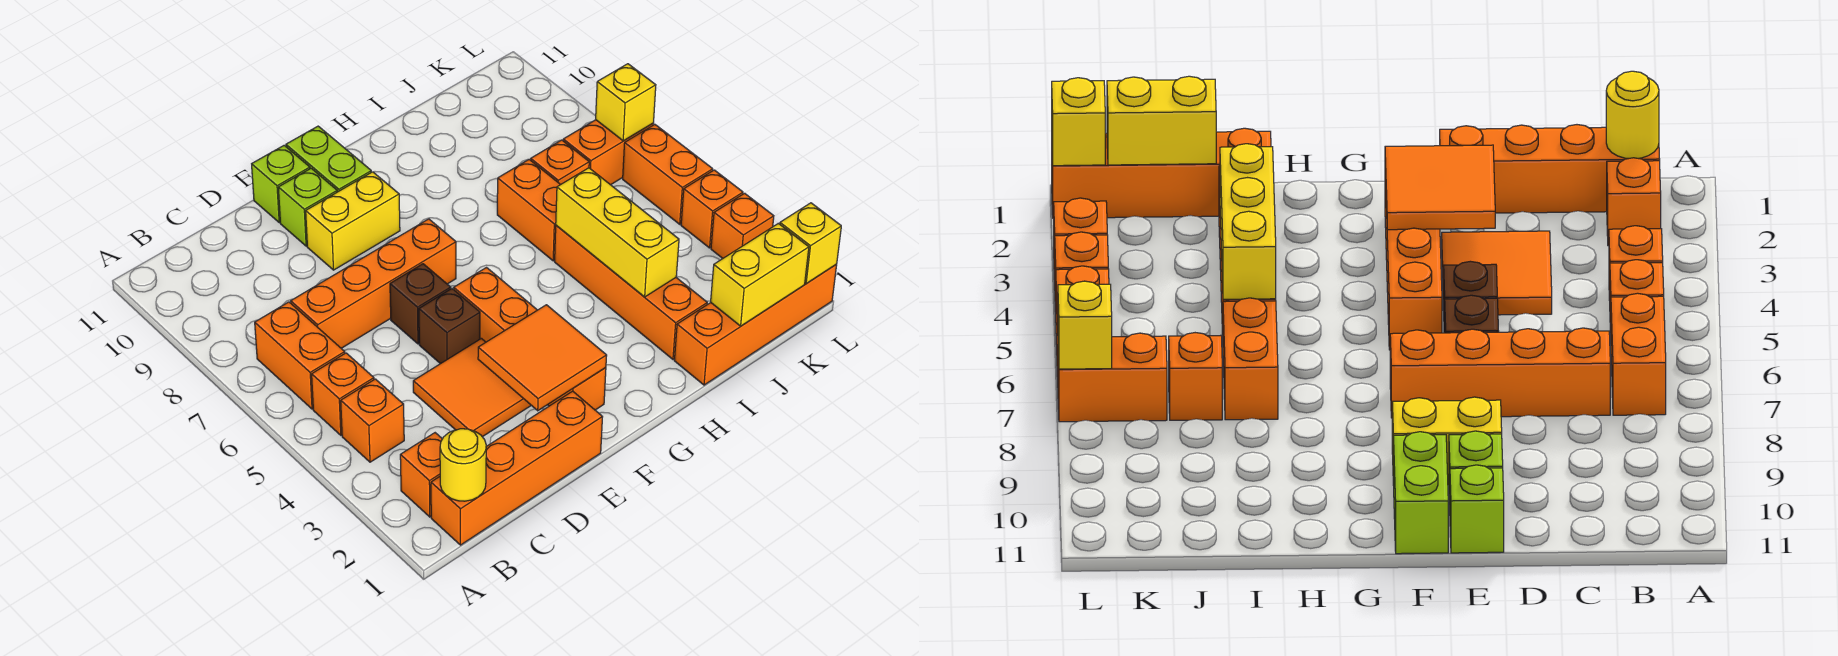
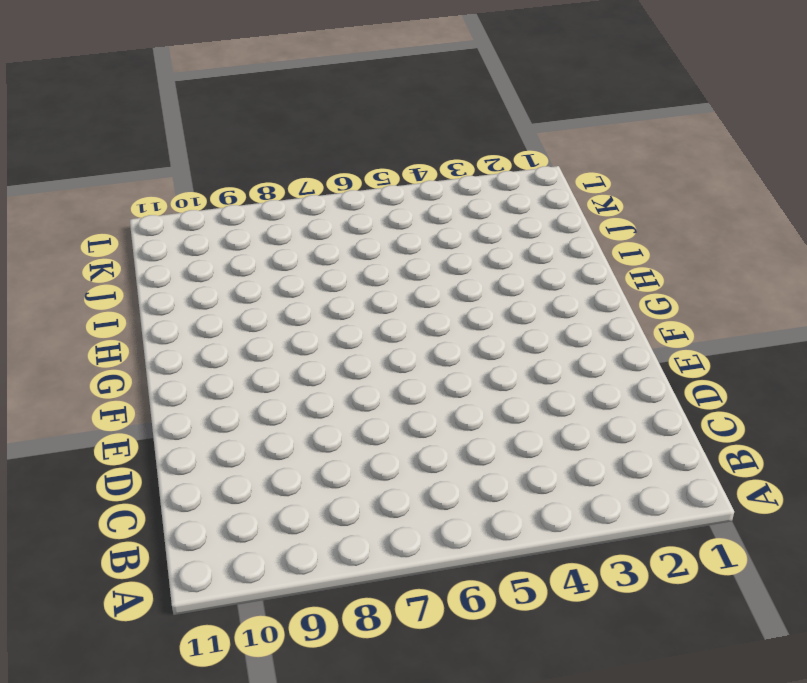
none -> orange 1x4 brick [431,391,602,545]
none -> orange 1x1 brick [400,433,442,517]
none -> orange 1x1 brick [341,379,404,462]

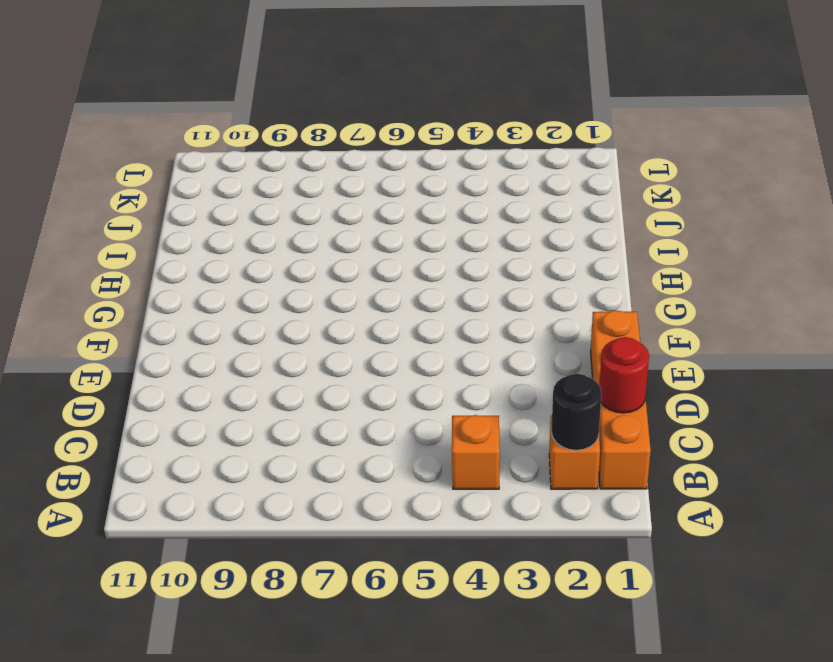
black 1x1 round brick [551,374,602,450] -> none
red 1x1 round brick [599,337,649,413] -> none
none -> orange 1x1 brick [312,353,374,435]
none -> orange 1x2 brick [255,302,345,409]
none -> orange 1x4 brick [291,219,456,348]

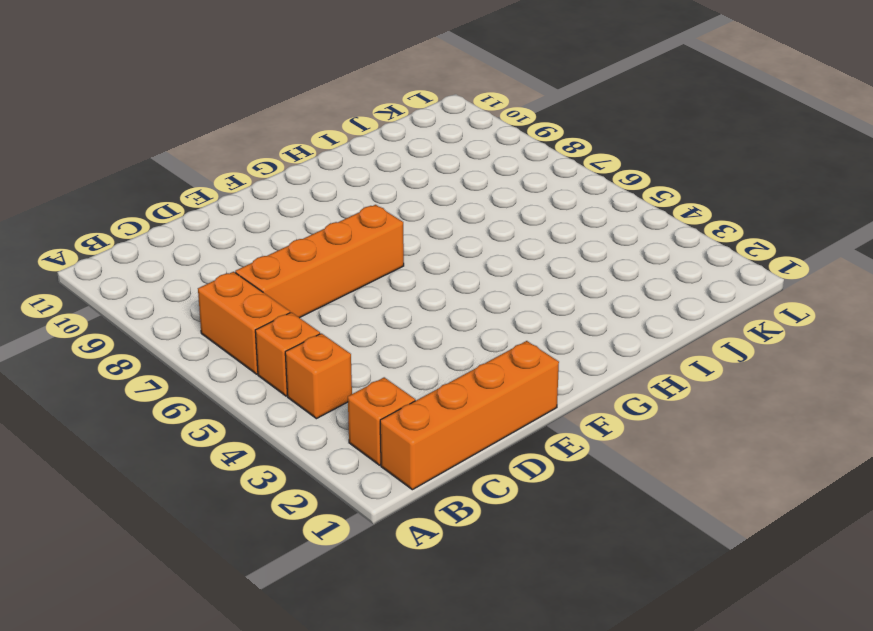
none -> orange 2x2 tile [413,338,531,437]
none -> brown 1x1 brick [419,289,480,364]
none -> brown 1x1 brick [390,264,451,344]

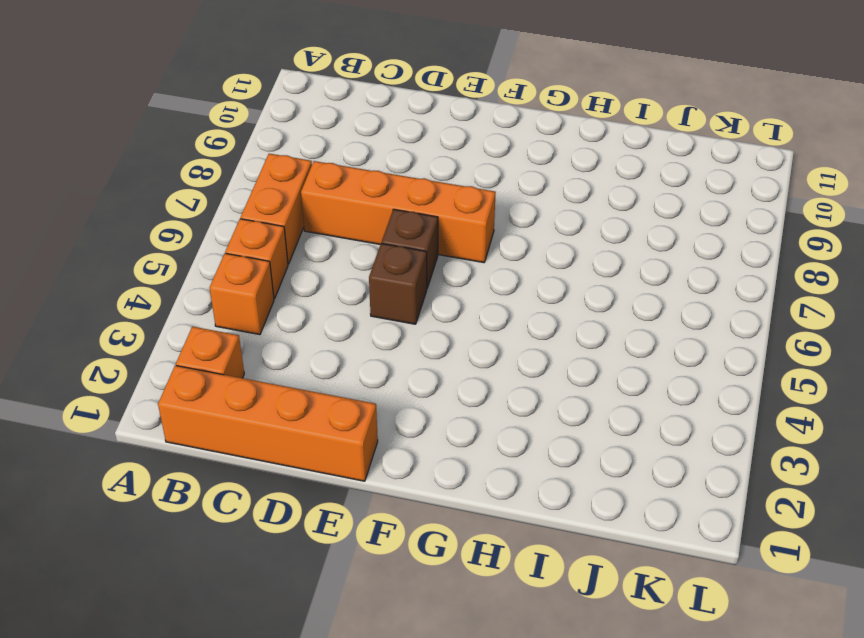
none -> orange 2x2 tile [413,338,531,437]
none -> yellow 1x2 brick [306,172,400,270]
none -> lime 1x1 brick [278,168,337,246]

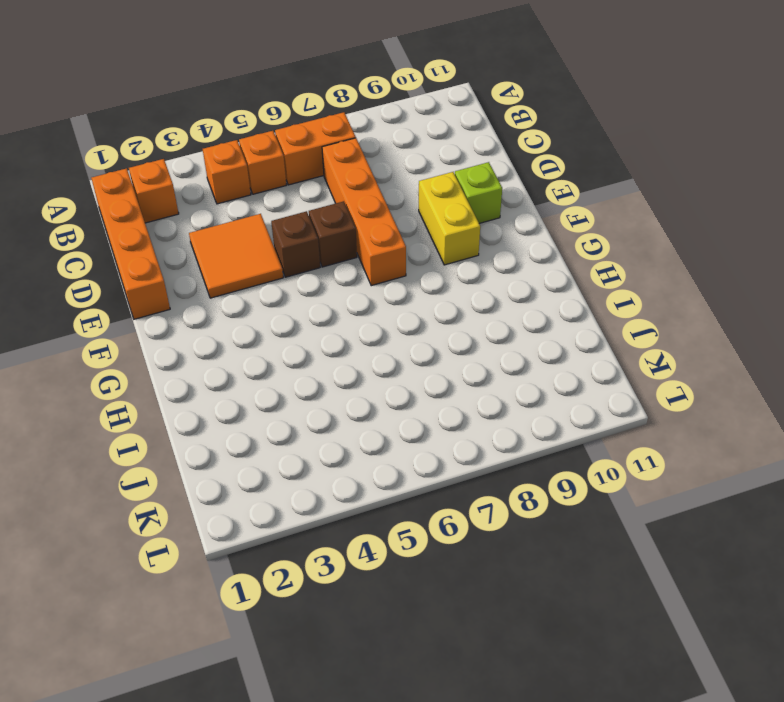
none -> lime 1x1 brick [252,145,310,223]
none -> orange 1x4 brick [454,268,606,410]
none -> lime 1x2 brick [286,126,371,192]

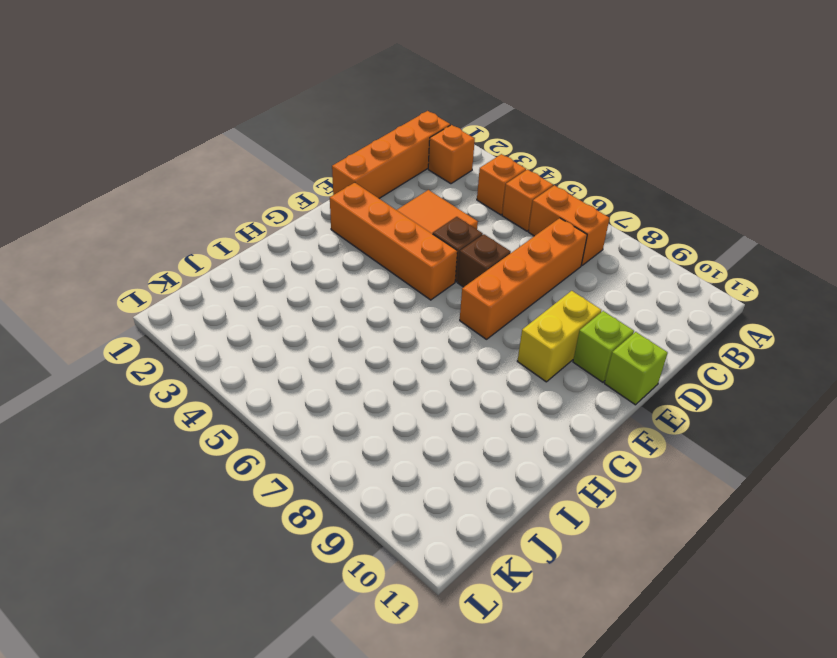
none -> lime 1x2 brick [286,126,371,192]
none -> orange 1x4 brick [674,264,837,385]
none -> orange 1x4 brick [555,225,707,359]

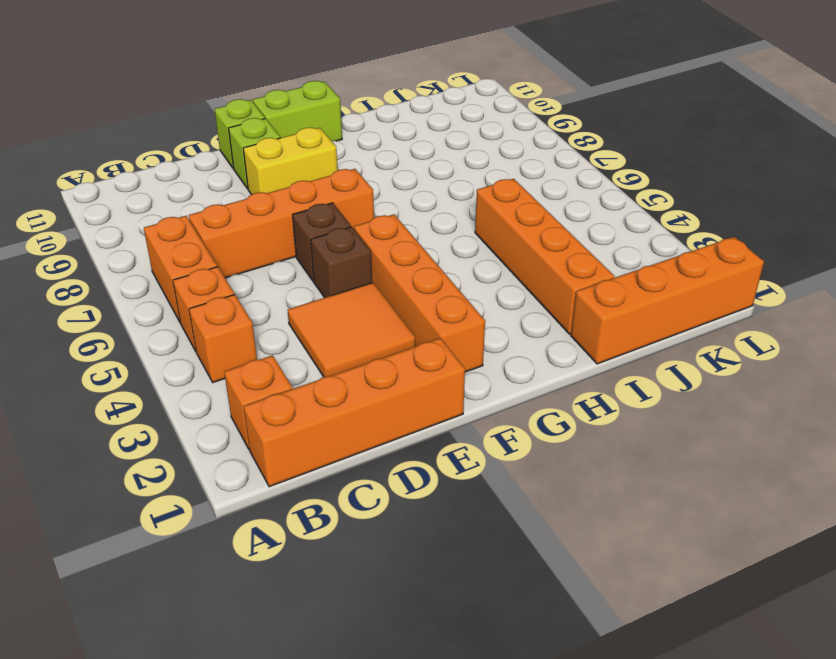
lime 1x2 brick [253,81,342,141] -> lime 1x2 brick turned to [286,126,371,192]
none -> orange 1x2 brick [497,159,560,261]
none -> orange 1x1 brick [531,140,589,185]
none -> orange 1x2 brick [563,120,653,185]

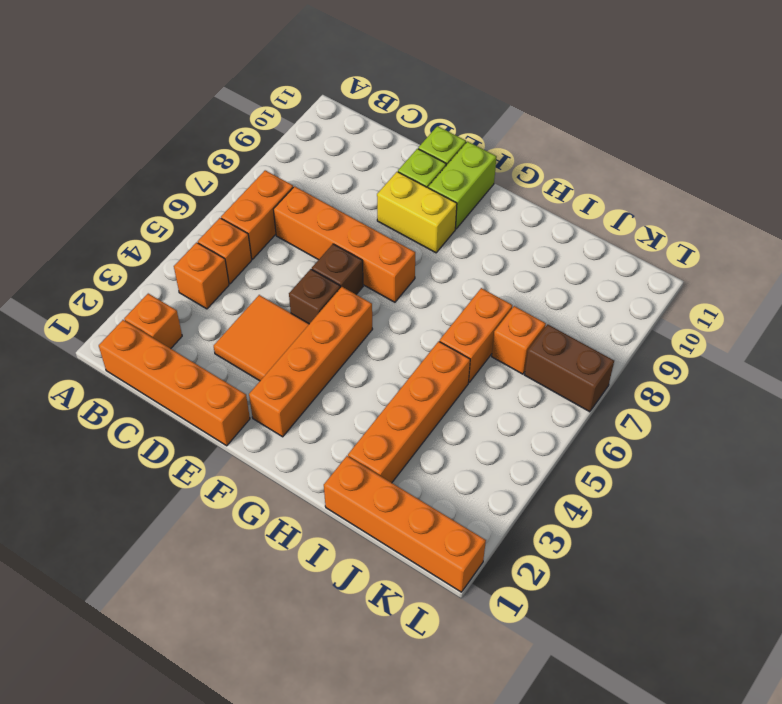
brown 1x2 brick [524,324,614,412] -> orange 1x2 brick [563,120,653,185]
none -> orange 1x1 brick [711,193,774,258]
none -> orange 1x1 brick [681,170,743,248]
none -> orange 1x2 brick [623,124,713,224]

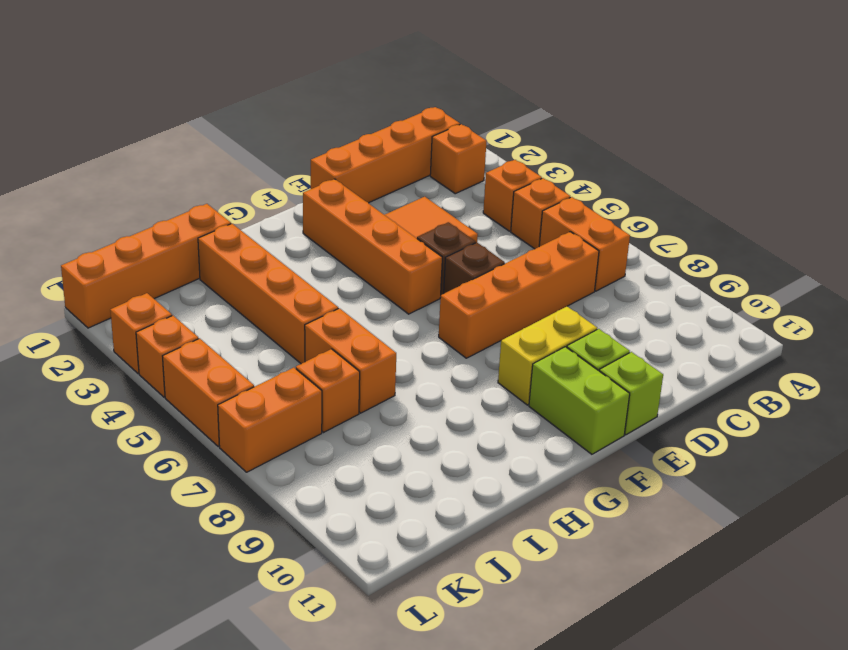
none -> yellow 1x1 round brick [440,429,486,501]
none -> orange 2x2 tile [478,305,607,411]
none -> yellow 1x3 brick [556,168,679,297]

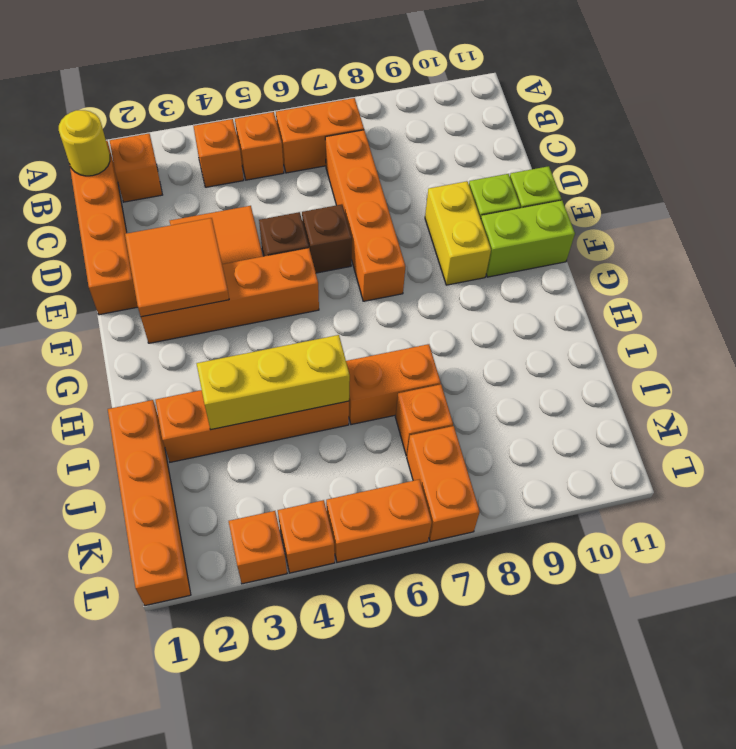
none -> yellow 1x2 brick [711,223,809,326]
none -> yellow 1x1 brick [780,203,841,284]
none -> yellow 1x1 brick [596,64,656,141]

